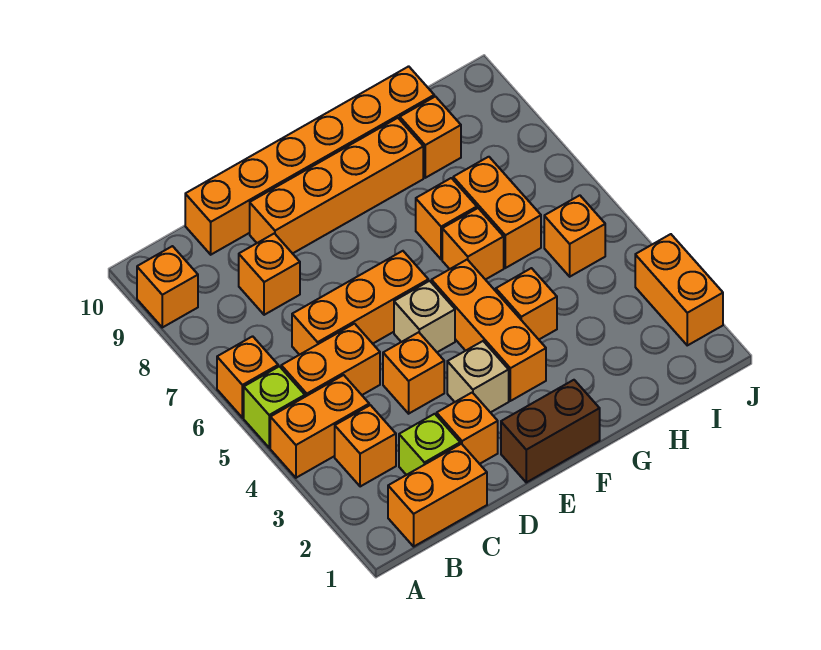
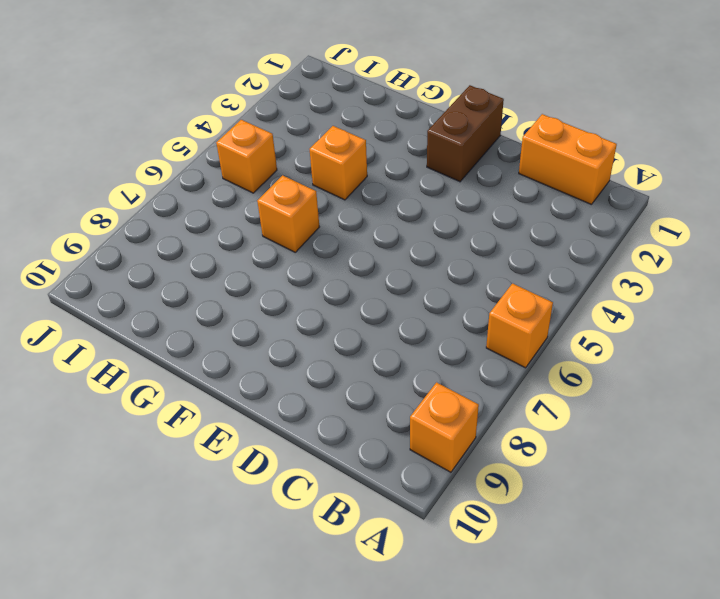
brown 1x2 brick [427,85,504,182] -> brown 1x2 brick turned to [501,380,600,482]
none -> orange 1x2 brick [270,375,369,478]
none -> lime 1x1 brick [244,366,305,448]
none -> orange 1x1 brick [335,405,396,487]

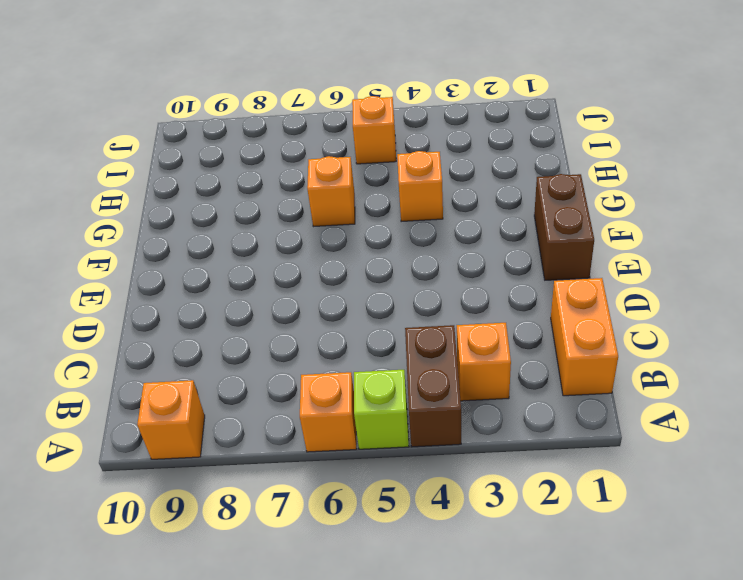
brown 1x2 brick [405,325,461,447] -> orange 1x2 brick [270,375,369,478]
none -> orange 1x2 brick [281,324,380,397]
none -> lime 1x1 brick [399,414,460,475]
none -> orange 1x3 brick [292,251,428,355]

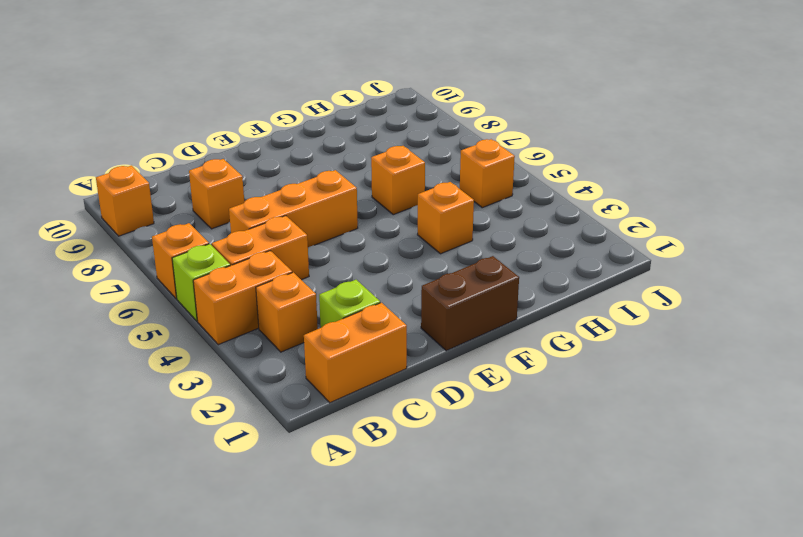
none -> orange 1x6 brick [185,66,434,255]
none -> orange 1x1 brick [437,392,498,464]
none -> orange 1x1 brick [383,332,444,414]

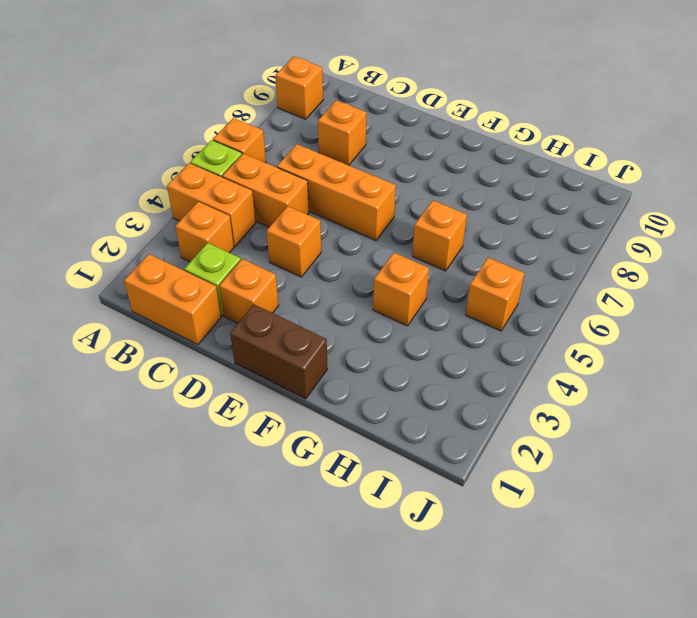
none -> orange 1x6 brick [185,66,434,255]
none -> orange 1x4 brick [250,118,423,254]
none -> tan 1x1 brick [447,341,509,413]

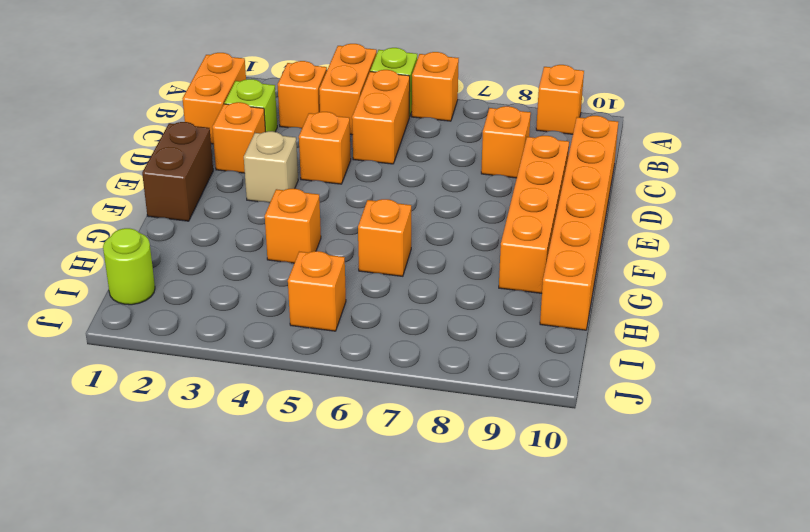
lime 1x1 round brick [103,228,155,305] -> none
none -> orange 1x3 brick [292,251,428,355]
none -> tan 1x1 brick [394,281,455,352]
none -> orange 1x3 brick [432,260,546,401]

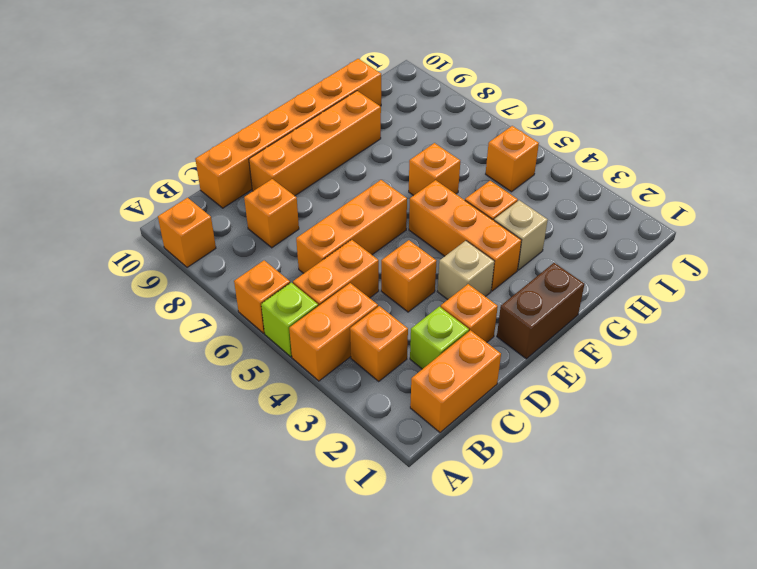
tan 1x1 brick [494,200,548,270] -> tan 1x1 brick moved to [394,281,455,352]
none -> orange 1x1 brick [416,178,477,259]
none -> orange 1x2 brick [453,157,541,268]
none -> orange 1x1 brick [400,97,461,178]

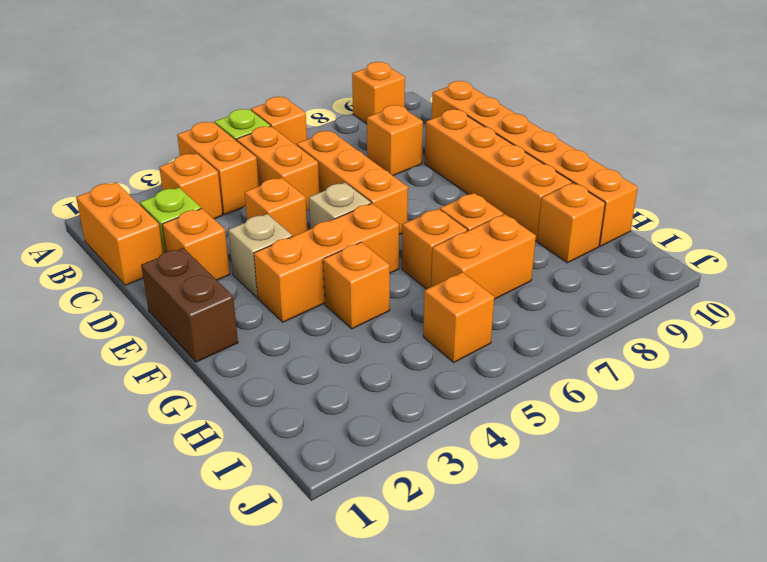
none -> orange 1x2 brick [635,234,723,345]

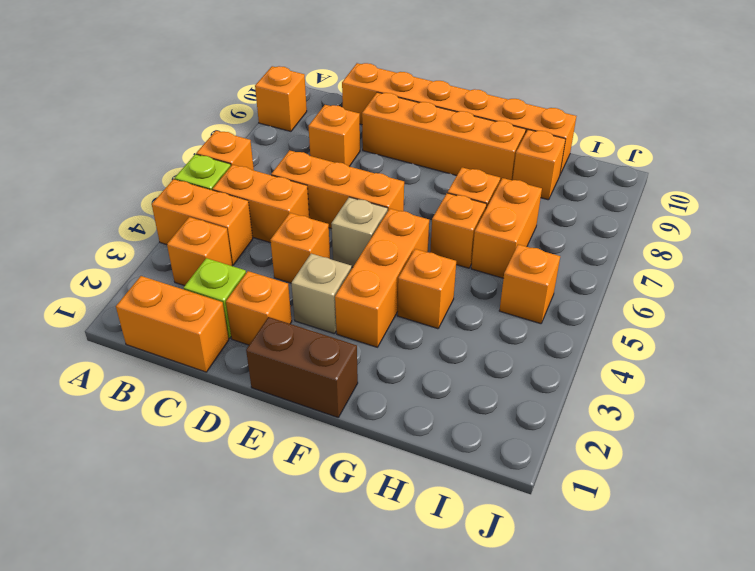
none -> orange 1x2 brick [635,234,723,345]

